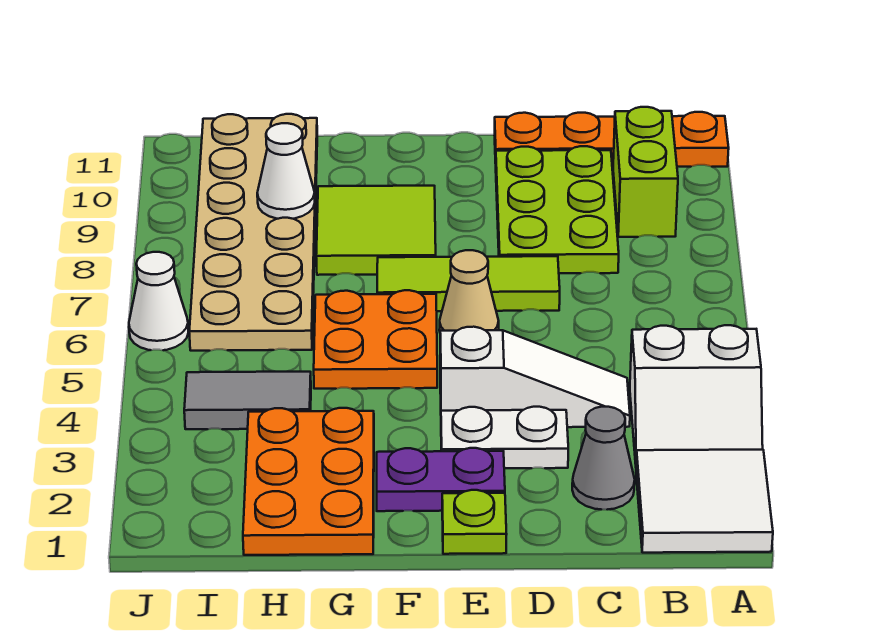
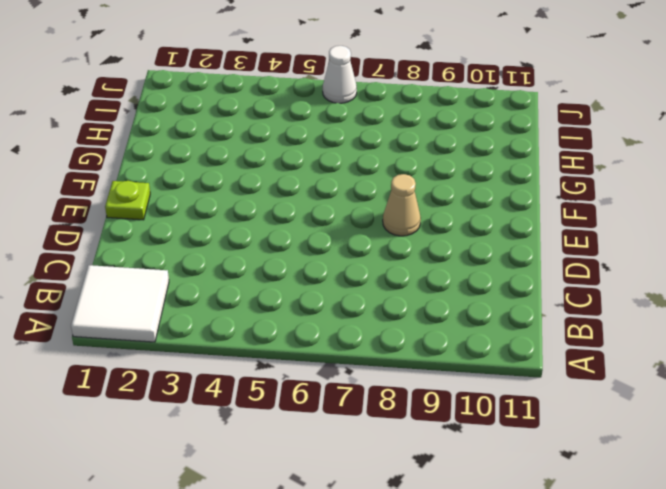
tan 1x1 cone [383,174,421,236] -> tan 1x1 cone moved to [439,250,499,331]
none -> white 2x2 slope [630,325,763,464]
none -> orange 1x4 plate [495,112,729,167]
none -> lime 1x2 brick [613,107,678,237]

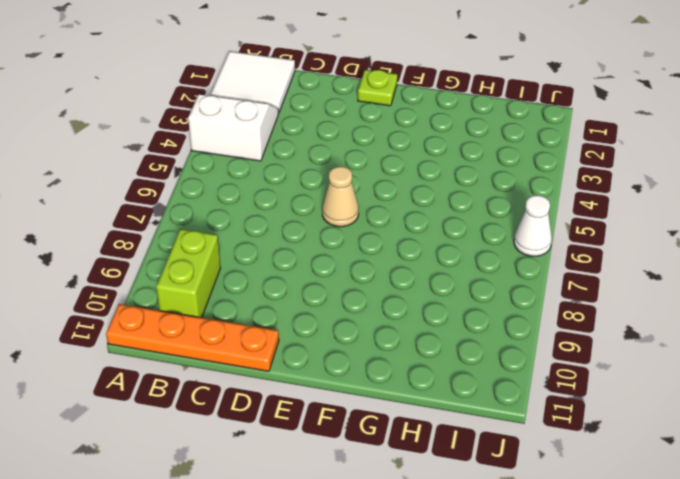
none -> grey 1x1 cone [572,407,635,510]
none -> white 1x3 slope [440,327,630,427]
none -> lime 2x3 plate [496,146,619,273]

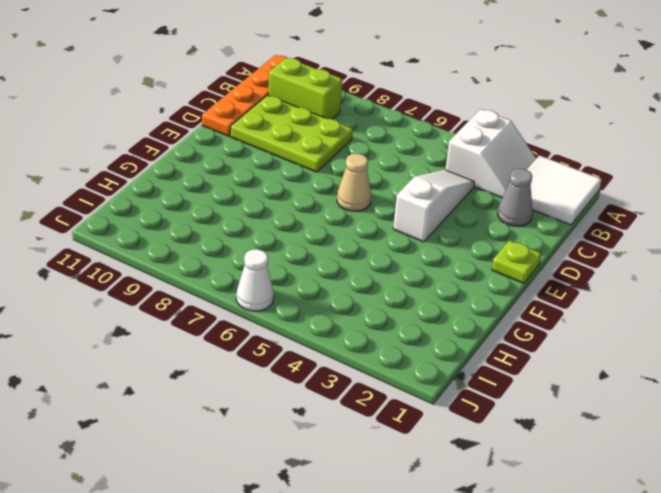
none -> white 1x2 plate [441,407,568,468]
none -> lime 1x3 tile [377,256,560,311]
none -> purple 1x2 plate [377,448,505,511]

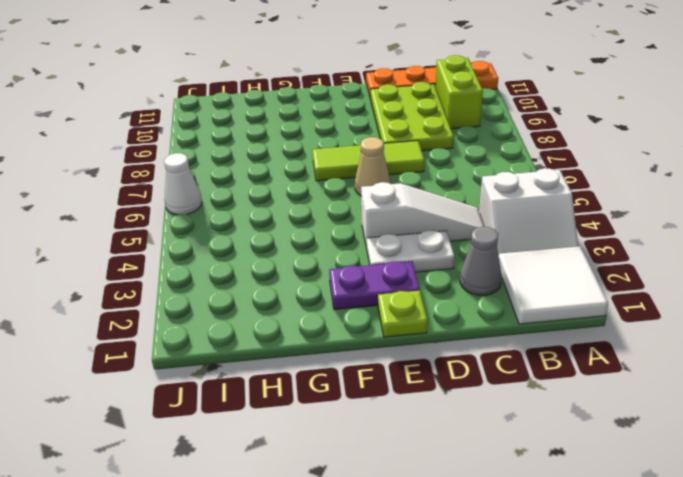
none -> orange 2x2 plate [314,290,437,389]
none -> lime 2x2 tile [316,186,436,275]
none -> orange 2x3 plate [243,408,374,555]

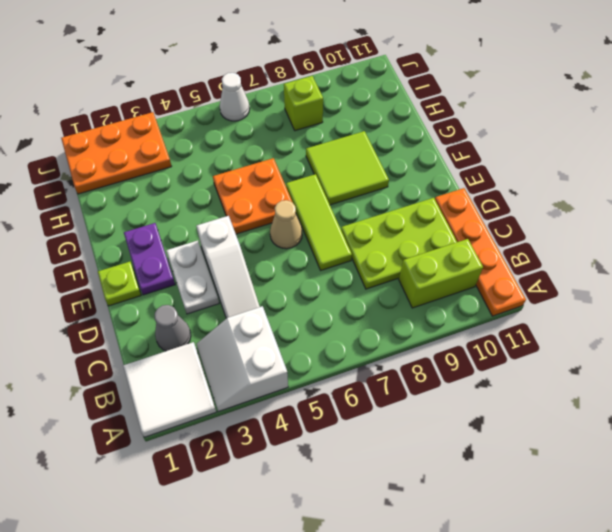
orange 2x3 plate [61,112,172,194] -> orange 2x3 plate moved to [243,408,374,555]
lime 1x1 brick [284,76,323,131] -> tan 2x6 plate [189,114,317,351]
none -> grey 1x2 tile [184,372,311,429]
none -> white 1x1 cone [257,123,315,219]

